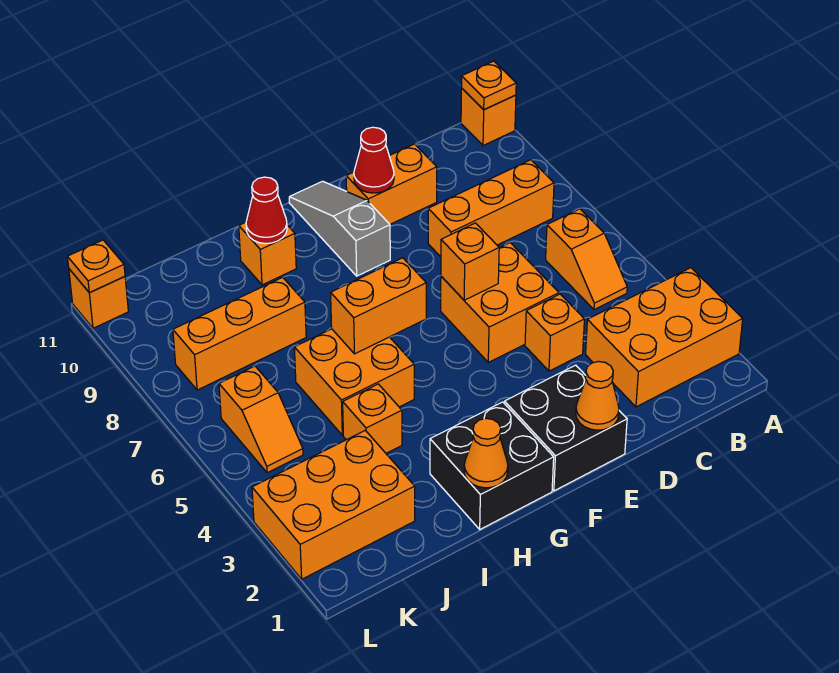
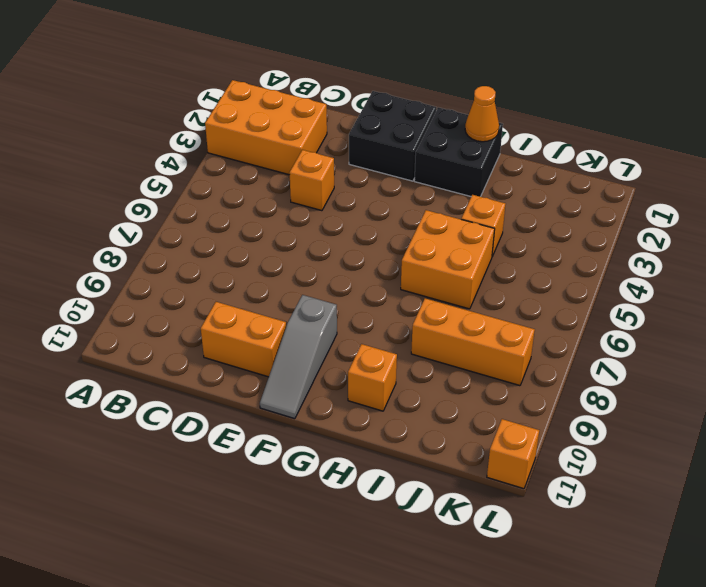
none -> orange 1x1 brick [461,88,516,146]
none -> orange 1x2 slope [546,209,627,310]
none -> orange 1x3 brick [428,160,554,257]

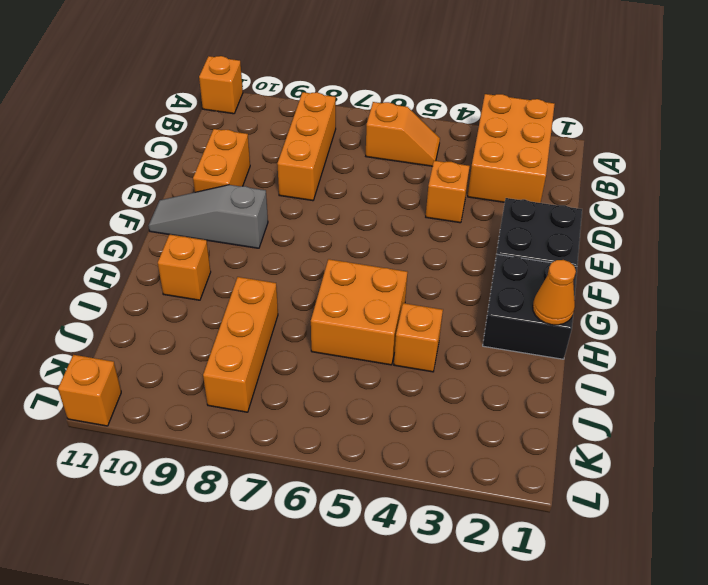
none -> orange 2x2 brick [441,243,559,362]
none -> orange 2x3 brick [252,430,415,579]
none -> orange 1x2 slope [219,366,303,473]

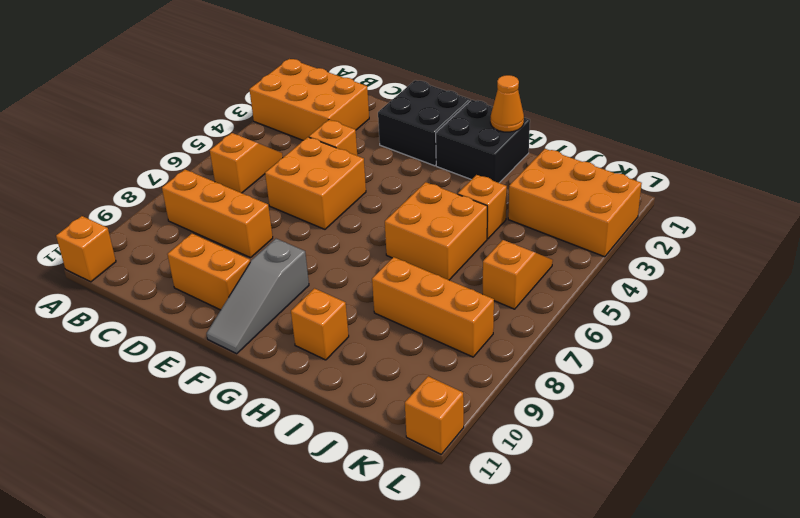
none -> orange 1x1 plate [462,61,516,110]
none -> orange 1x1 cone [576,361,619,430]
none -> orange 1x1 brick [441,223,499,300]

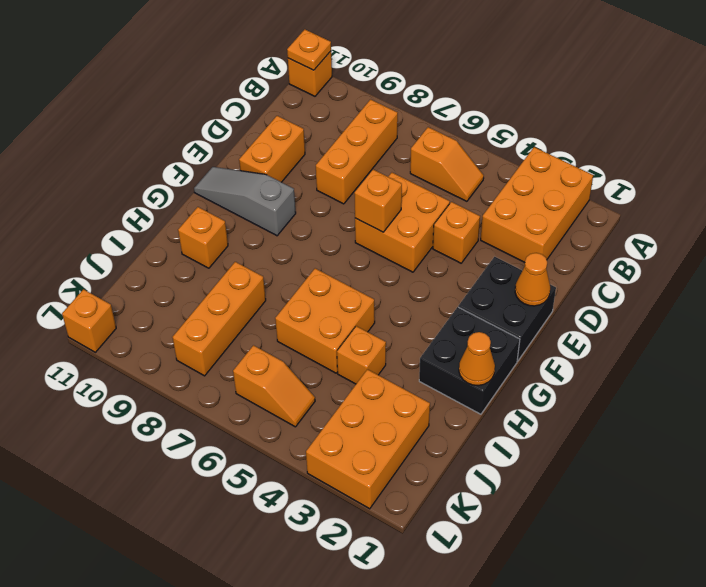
none -> red 1x1 cone [354,127,394,193]
none -> orange 1x2 brick [331,258,426,354]
none -> red 1x1 cone [246,177,287,244]

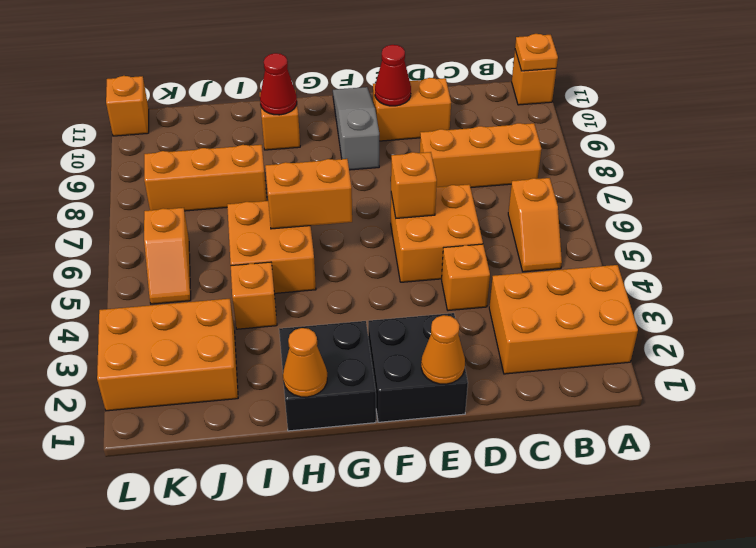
none -> orange 1x1 plate [68,240,125,293]

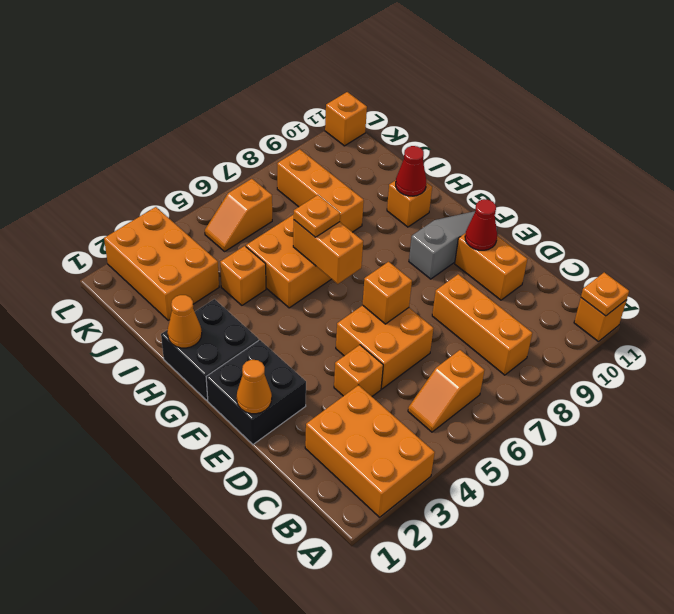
orange 1x1 plate [294,195,340,237] -> orange 1x1 plate moved to [68,240,125,293]

